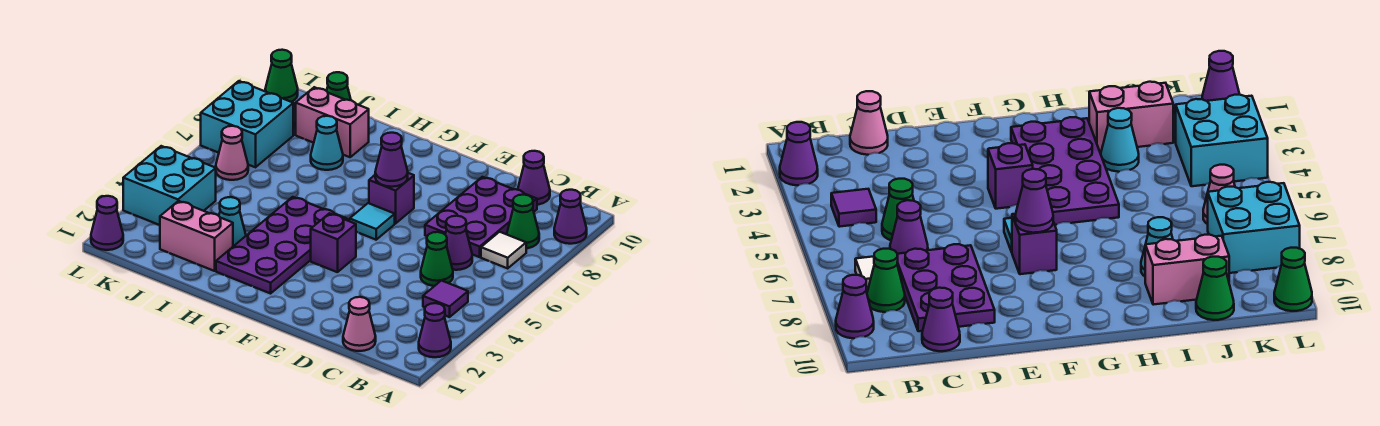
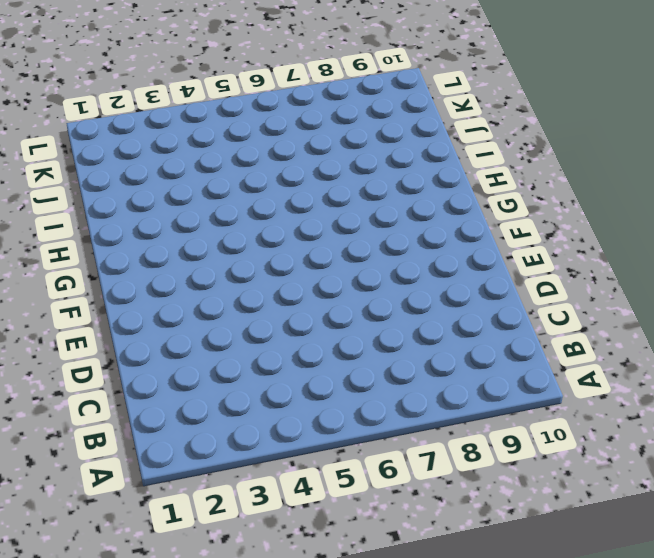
none -> purple 1x1 cone [419,303,451,357]
none -> purple 1x1 cone [554,190,587,244]
none -> purple 1x1 tile [423,280,468,317]

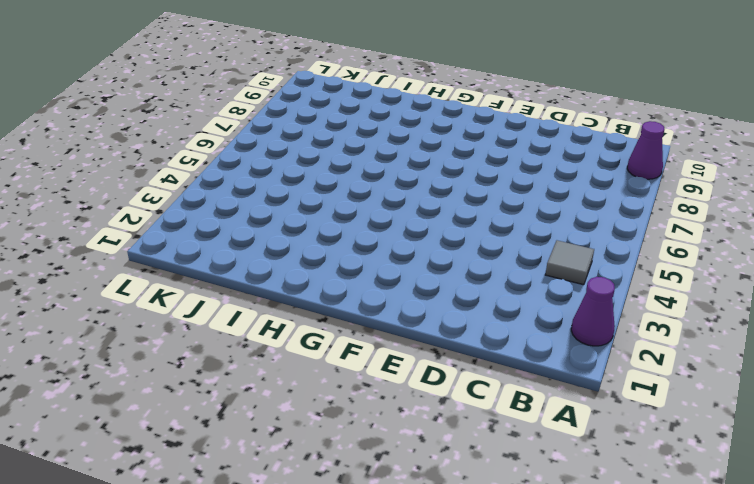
grey 1x1 tile [546,240,594,285] -> purple 1x1 tile [423,280,468,317]
none -> white 1x1 tile [481,232,526,268]
none -> green 1x1 cone [507,195,539,248]
none -> pink 1x1 cone [343,297,376,351]

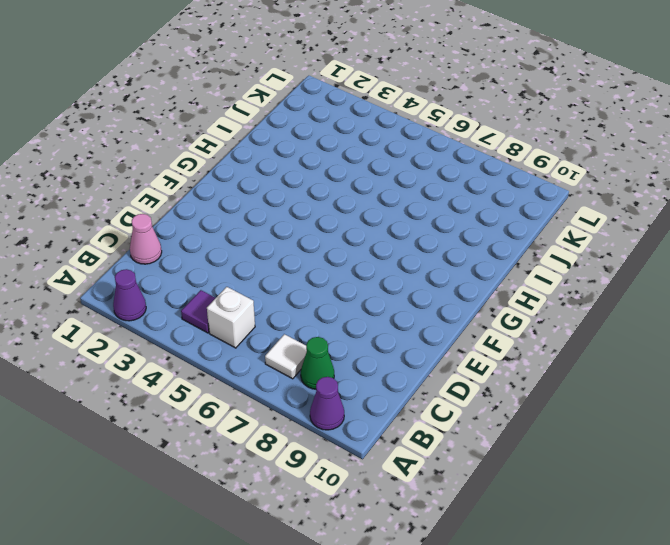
white 1x1 brick [207,287,255,348] -> none
none -> green 1x1 cone [421,232,453,286]
none -> purple 1x1 cone [445,216,472,270]
none -> purple 2x3 plate [425,177,537,257]

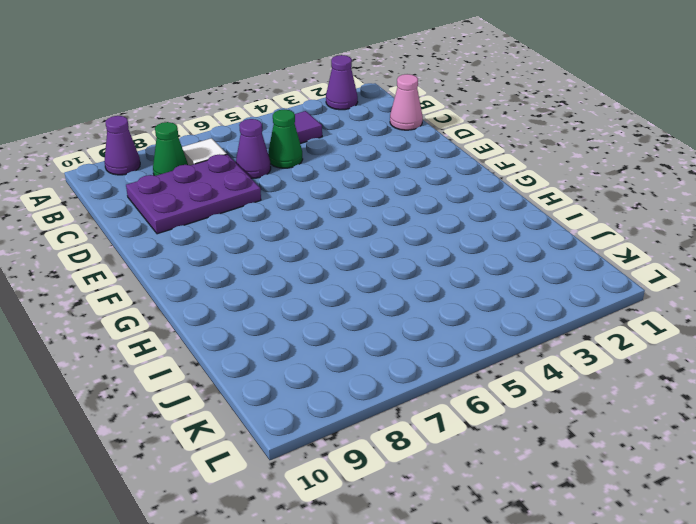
none -> purple 1x1 cone [518,151,550,205]
none -> purple 1x1 brick [311,213,356,272]
none -> cyan 1x1 tile [350,203,395,240]

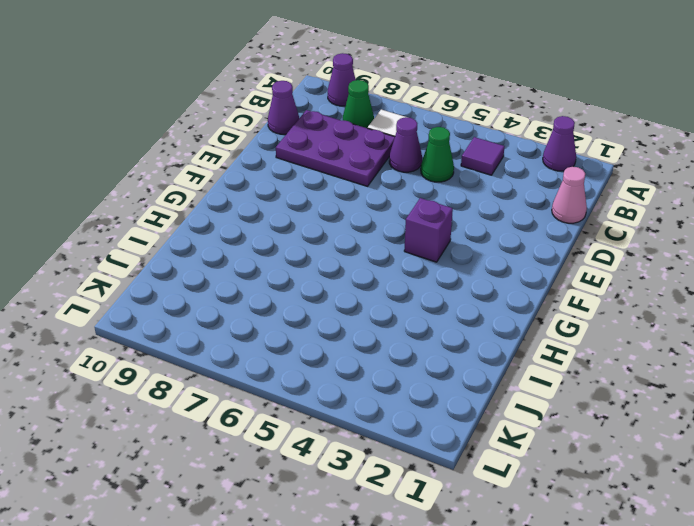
none -> cyan 1x1 tile [350,203,395,240]
none -> purple 1x1 brick [369,173,414,223]
none -> purple 2x4 plate [216,197,347,293]

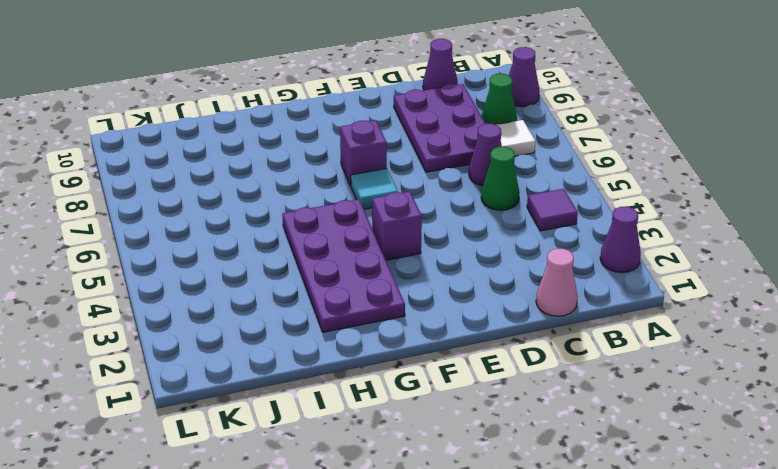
none -> pink 1x2 brick [160,201,233,271]
none -> cyan 1x1 cone [219,197,246,246]
none -> cyan 1x1 cone [311,116,343,170]

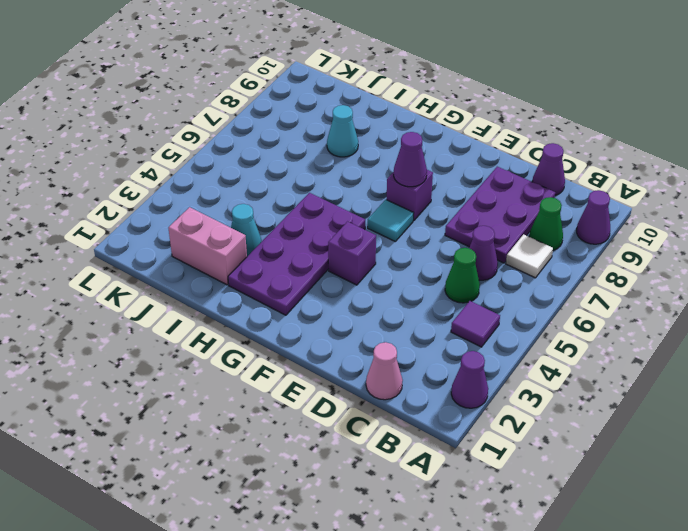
none -> pink 1x2 brick [296,87,369,157]
none -> green 1x1 cone [327,72,351,100]
none -> cyan 2x2 brick [123,146,216,225]

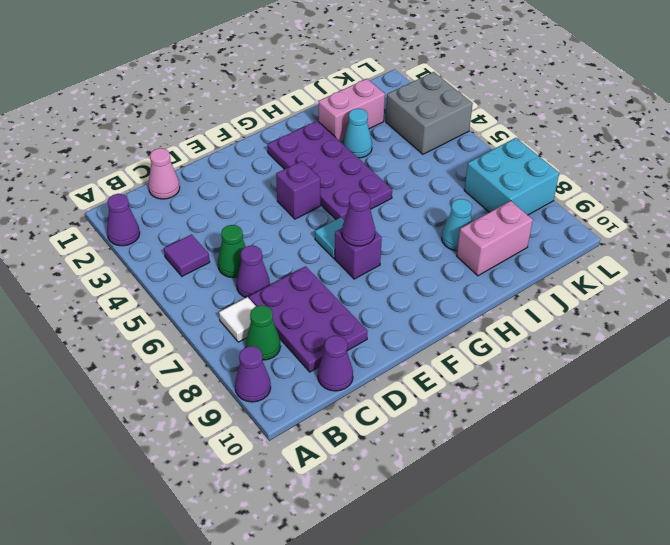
grey 2x2 brick [386,72,473,154] -> cyan 2x2 brick [123,146,216,225]
none -> green 1x1 cone [327,72,351,100]
none -> pink 1x1 cone [216,126,248,180]
none -> purple 1x1 cone [91,196,123,250]

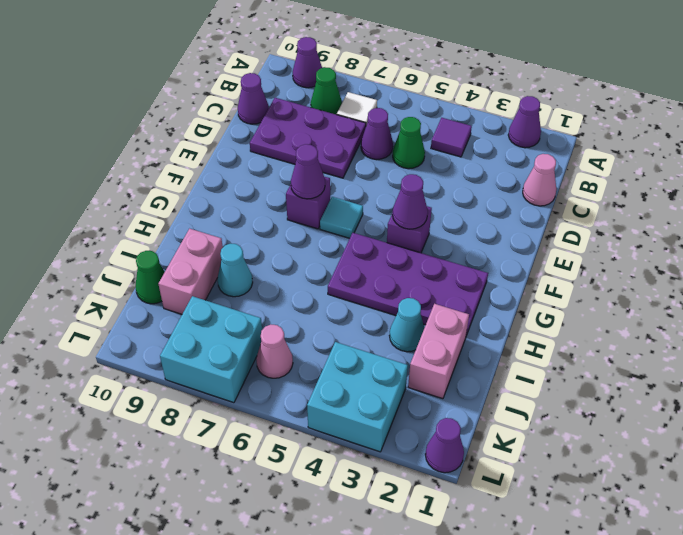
purple 1x1 cone [393,174,428,229] -> none
none -> green 1x1 cone [265,50,298,102]

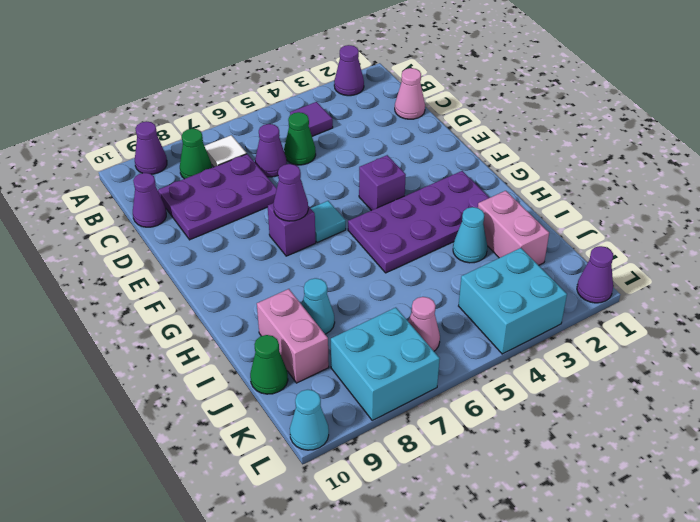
cyan 1x1 cone [290,390,329,450] -> green 1x1 cone [265,50,298,102]

